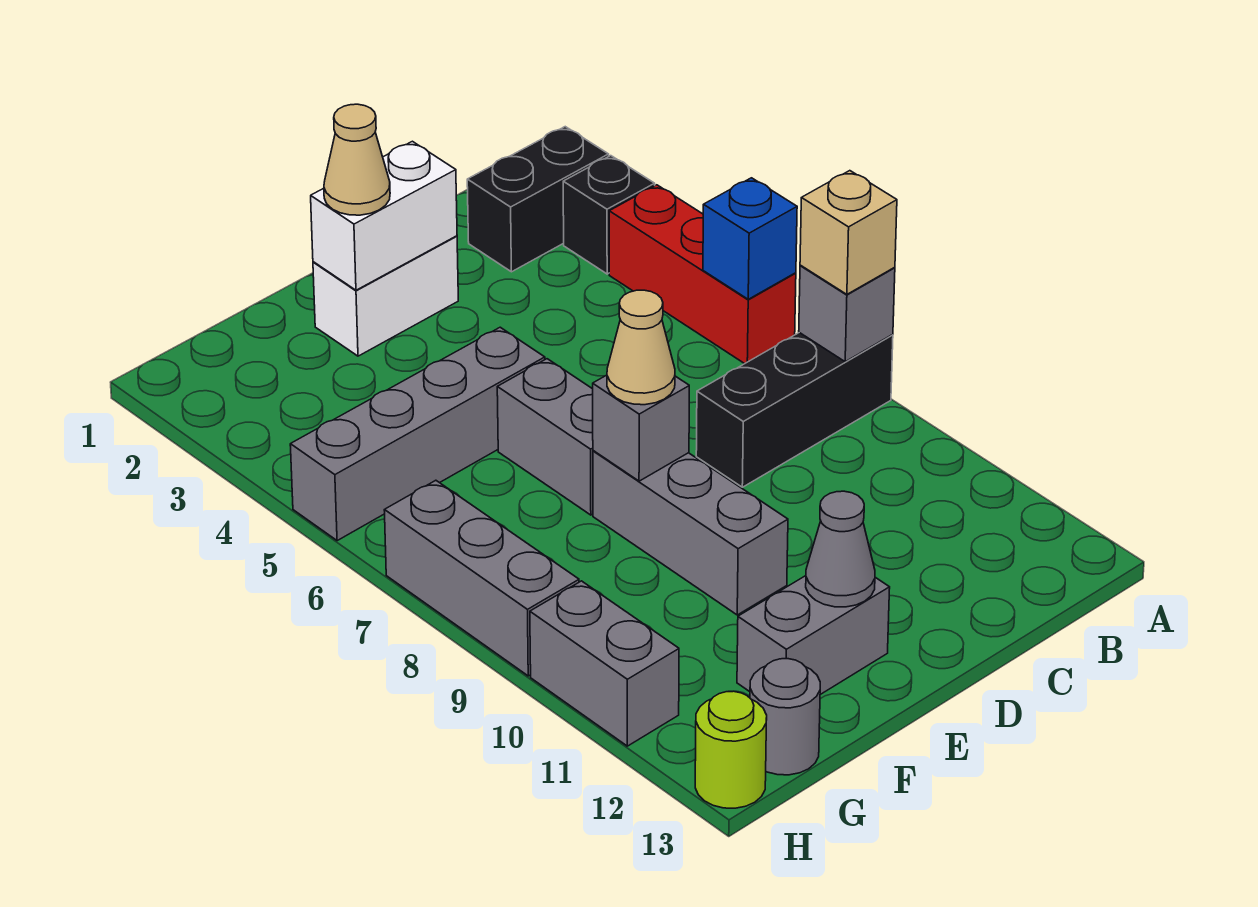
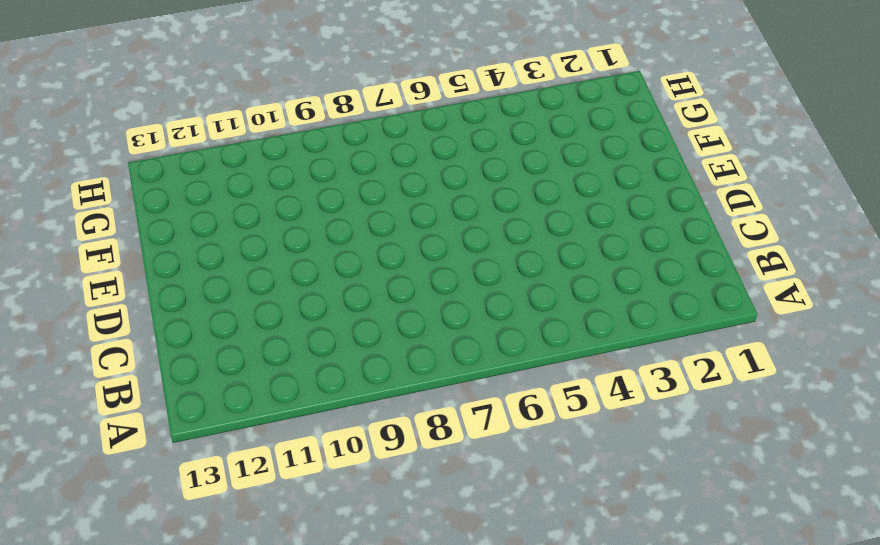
none -> black 1x2 brick [467,127,609,272]
none -> black 1x1 brick [563,156,655,274]
none -> red 1x3 brick [609,185,796,364]

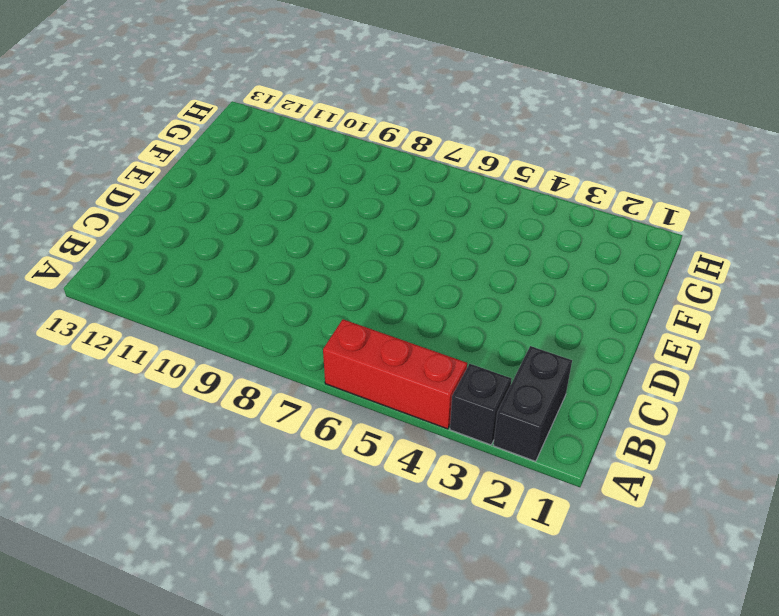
none -> black 1x3 brick [696,333,893,487]
none -> white 1x2 brick [313,236,458,356]
none -> grey 1x4 brick [290,327,545,541]

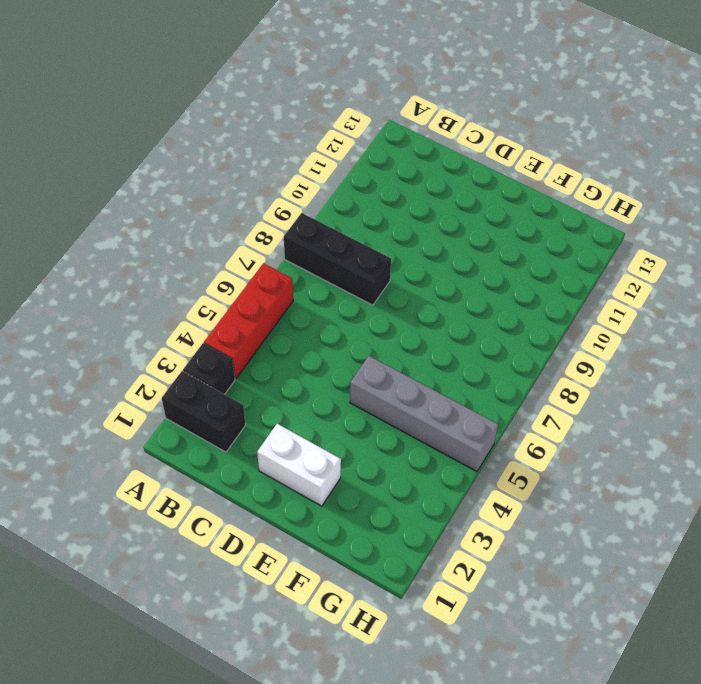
none -> grey 1x2 brick [497,359,593,515]
none -> grey 1x3 brick [593,451,788,615]
none -> grey 1x2 brick [737,576,890,695]

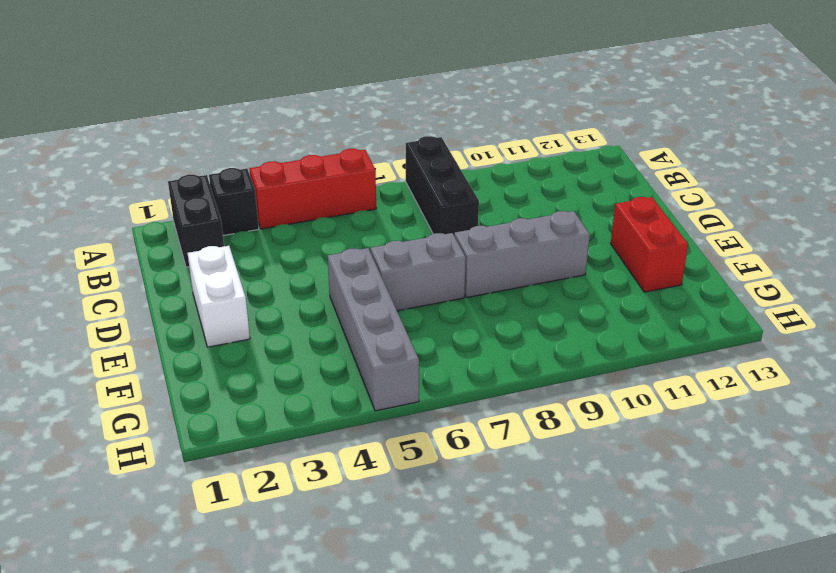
red 1x2 brick [611,197,688,292] -> grey 1x2 brick [737,576,890,695]
none -> grey 1x1 round brick [750,659,820,775]
none -> grey 1x3 brick [384,480,579,676]
none -> grey 1x2 brick [530,581,679,746]

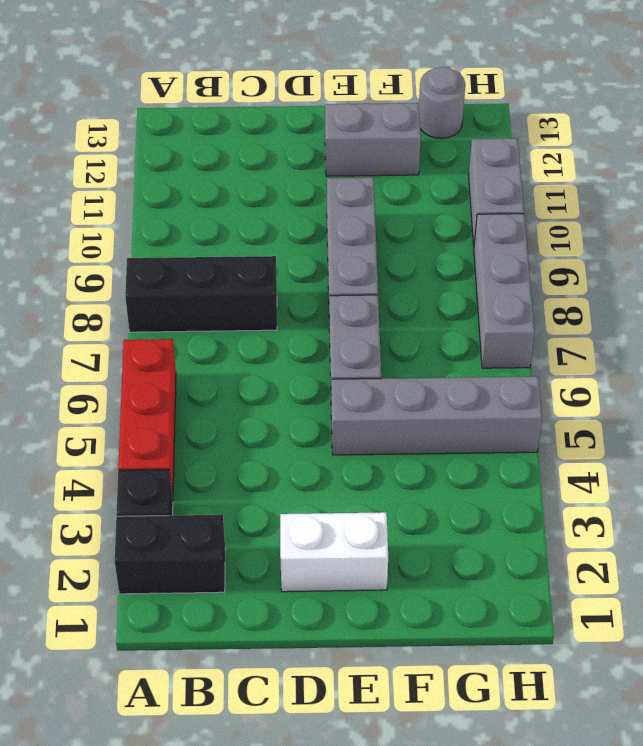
none -> lime 1x1 round brick [695,691,767,808]
none -> blue 1x1 brick [703,178,797,299]
none -> grey 1x1 brick [799,265,895,362]

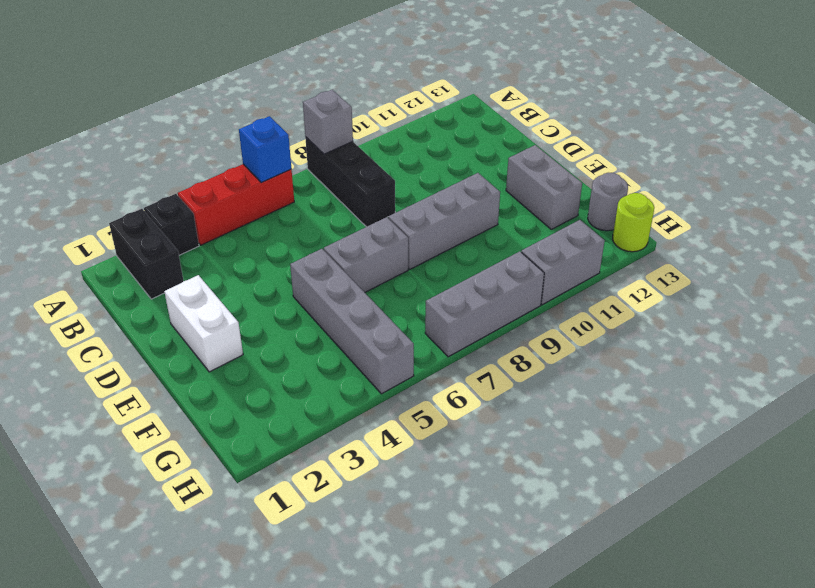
none -> white 1x2 brick [311,141,457,290]
none -> grey 1x1 brick [593,375,689,481]
none -> grey 1x1 cone [806,491,875,607]

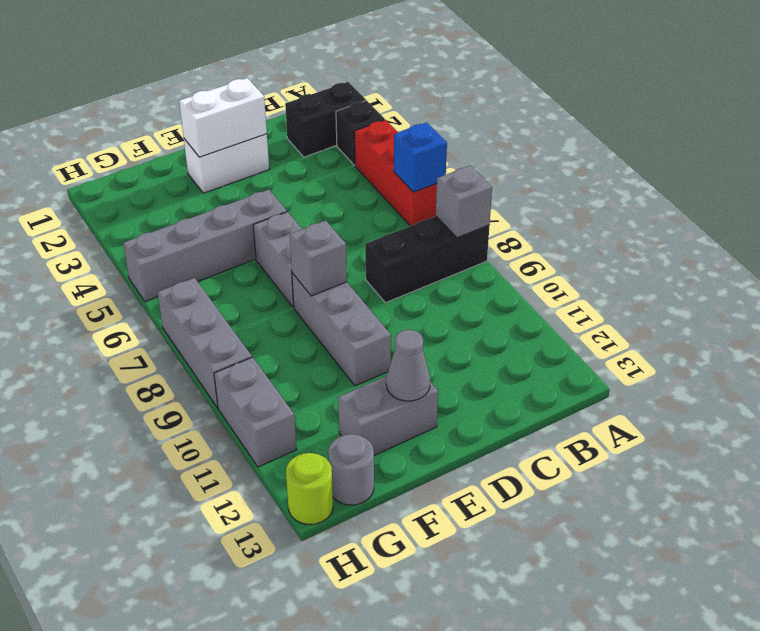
none -> tan 1x1 brick [800,171,897,294]
none -> tan 1x1 cone [324,104,390,215]
none -> tan 1x1 cone [607,290,675,405]

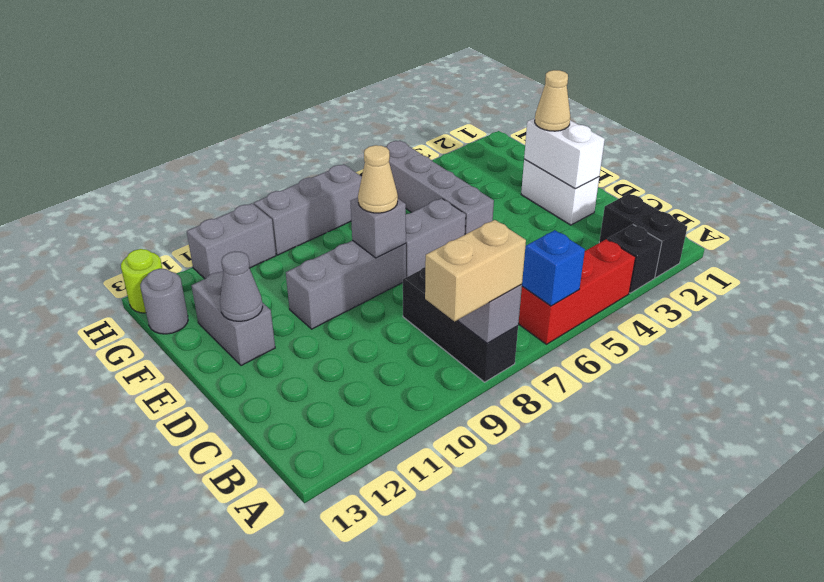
tan 1x2 brick [425,220,526,321] -> tan 1x1 brick [800,171,897,294]

